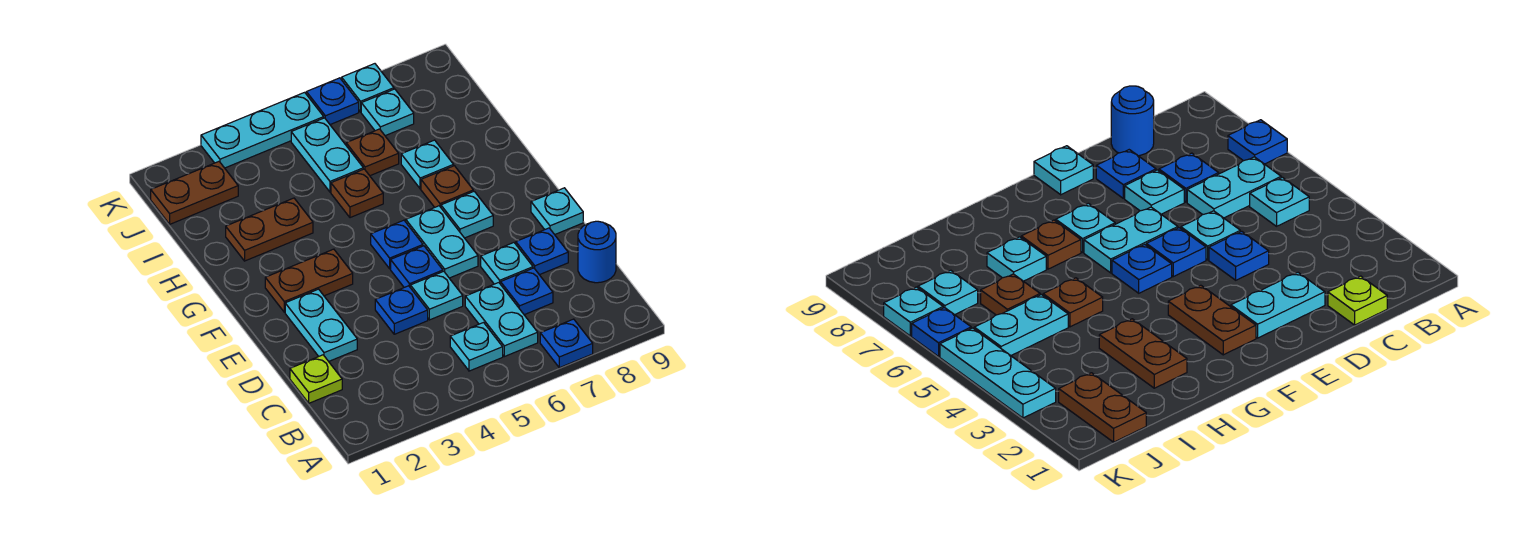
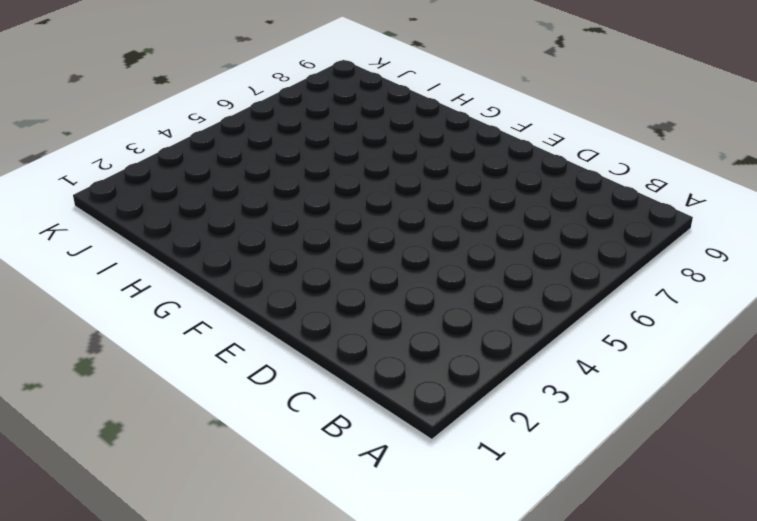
none -> blue 1x1 plate [540,319,593,368]
none -> cyan 1x1 plate [450,323,503,371]
none -> cyan 1x2 plate [465,283,538,357]

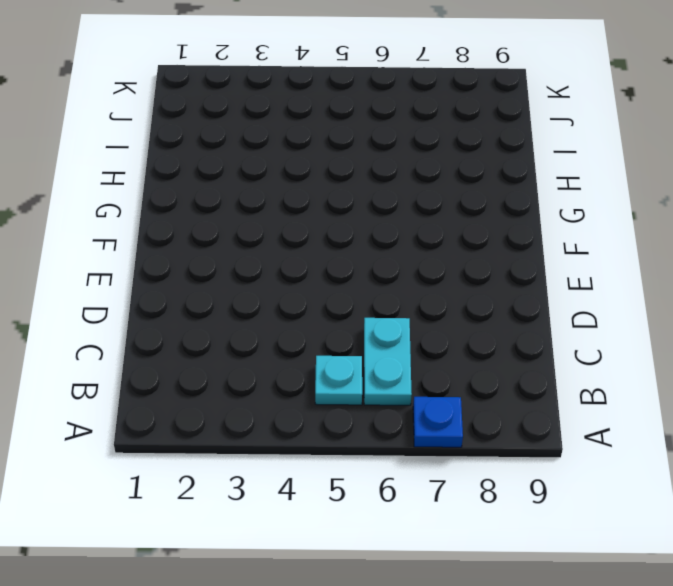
none -> lime 1x1 plate [290,355,342,403]
none -> blue 1x1 plate [501,268,553,315]
none -> blue 1x1 round brick [578,221,616,283]

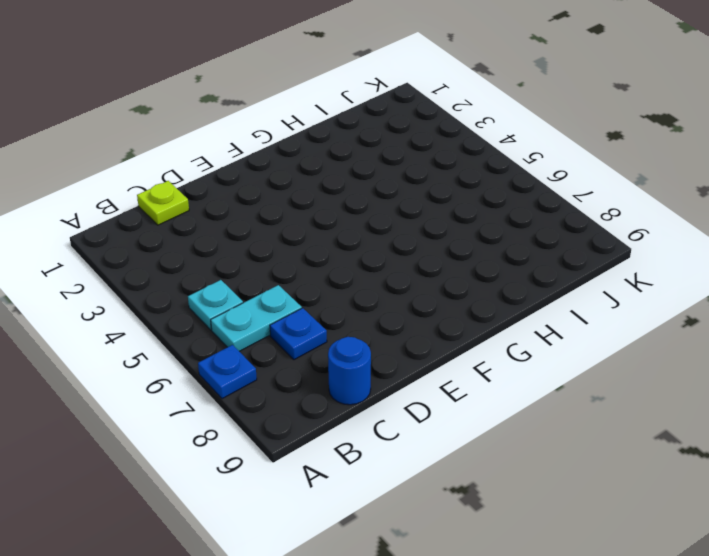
none -> cyan 1x2 plate [285,289,357,361]
none -> blue 1x1 plate [375,286,428,334]
none -> cyan 1x1 plate [410,271,463,320]

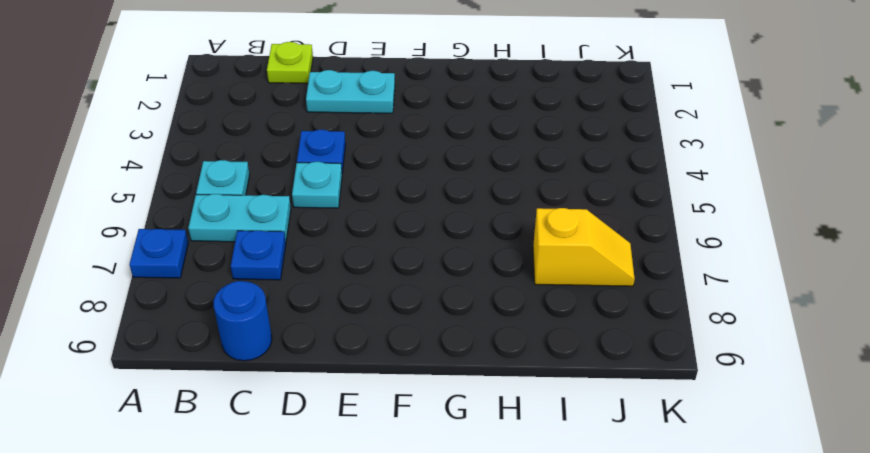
yellow 1x2 slope [533,208,635,286] -> cyan 1x1 plate [361,89,414,136]
none -> cyan 1x1 plate [481,243,533,284]
none -> blue 1x1 plate [516,228,568,275]
none -> blue 1x1 plate [391,246,443,287]

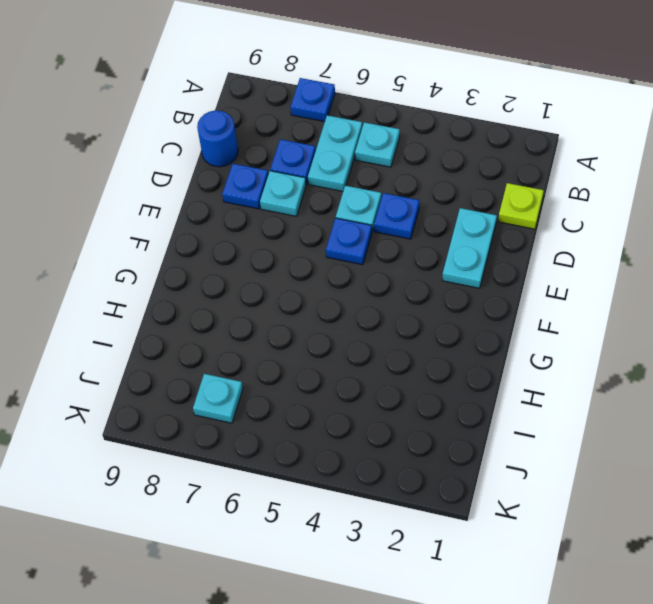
none -> cyan 1x2 plate [406,206,478,278]
none -> cyan 1x1 plate [531,188,583,235]
none -> brown 1x2 plate [265,249,353,312]

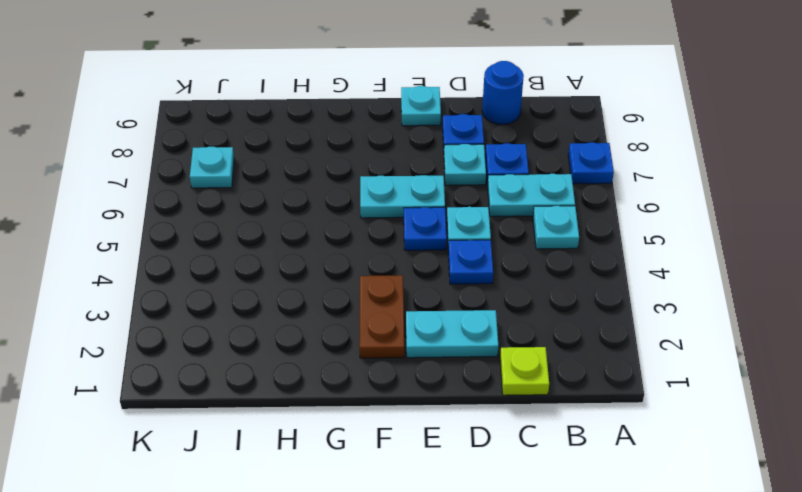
none -> blue 1x1 plate [371,220,423,269]
none -> cyan 1x1 plate [441,191,493,238]
none -> brown 1x1 plate [421,166,473,207]

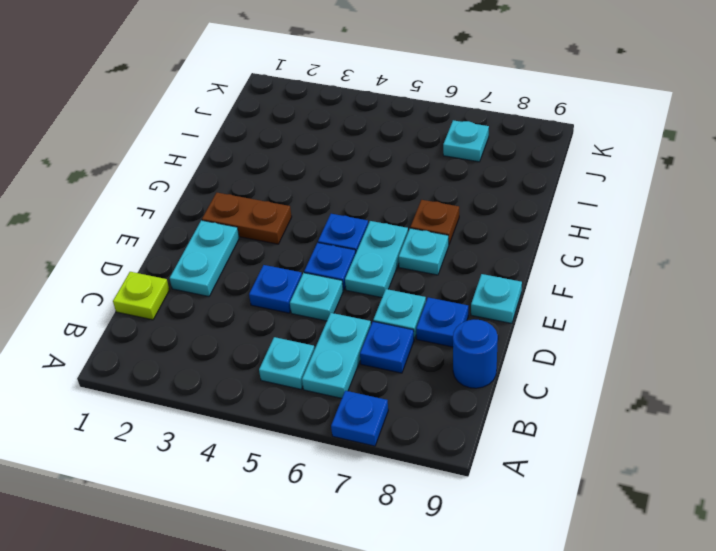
none -> brown 1x2 plate [226,198,313,261]
none -> brown 1x1 plate [331,169,383,218]
none -> cyan 1x1 plate [401,140,454,189]

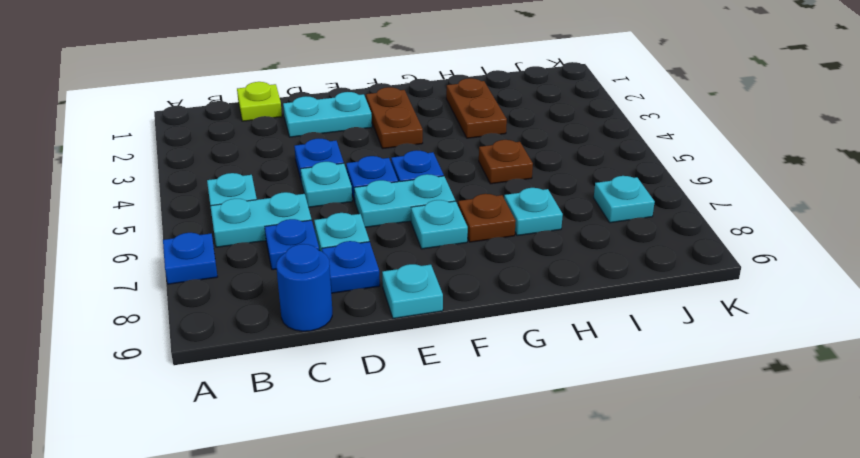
none -> cyan 1x2 plate [291,118,363,192]
none -> brown 1x1 plate [346,129,399,176]
none -> brown 1x2 plate [151,162,238,224]

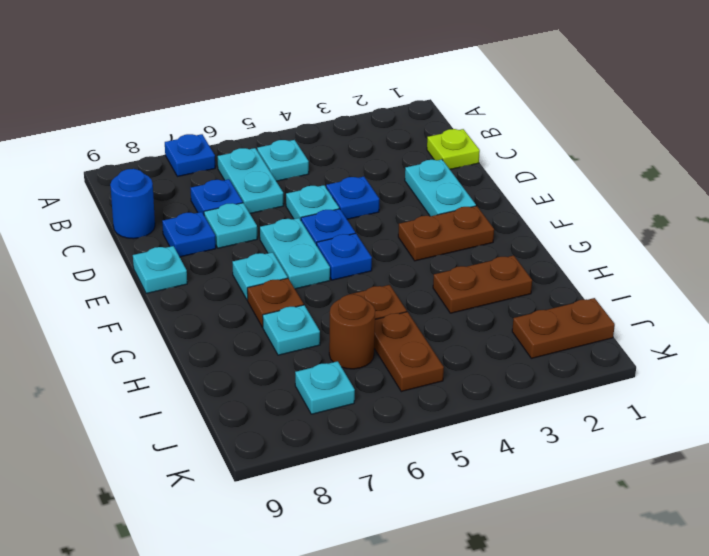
brown 1x2 plate [374,312,444,392] -> cyan 1x2 plate [291,118,363,192]
brown 1x1 round brick [329,294,375,369] -> brown 1x1 plate [346,129,399,176]
none -> cyan 1x3 plate [201,92,324,168]
none -> blue 1x1 plate [306,78,359,125]
none -> cyan 1x1 plate [342,64,394,112]

